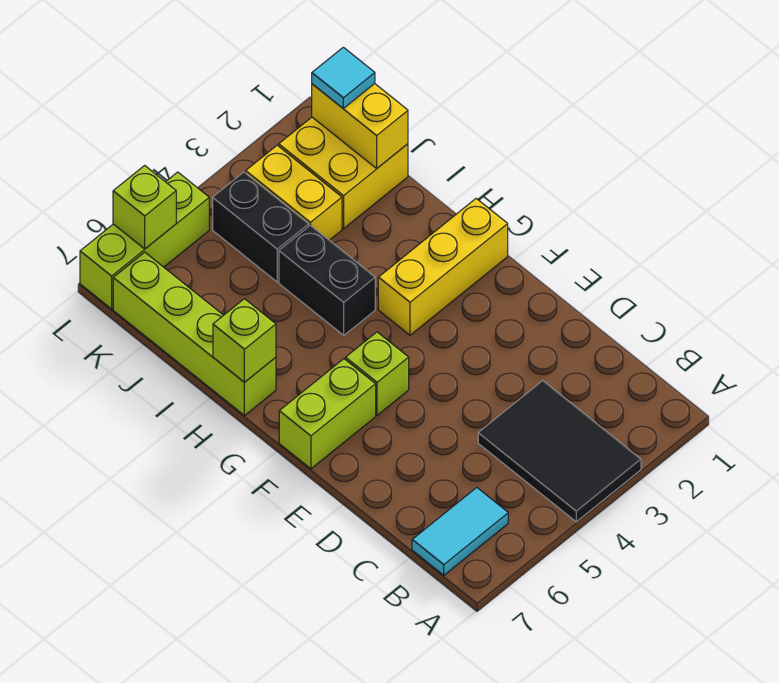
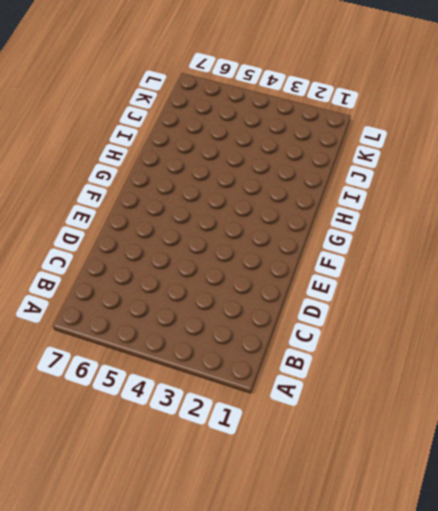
none -> black 2x3 tile [478,381,641,522]
none -> cyan 1x2 tile [412,487,508,575]
none -> lime 1x1 brick [345,332,409,415]

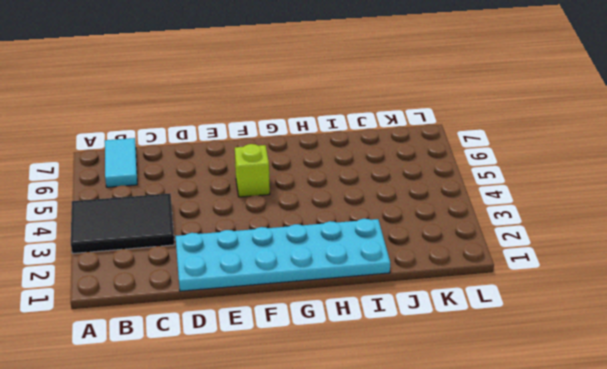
cyan 2x6 plate [176,219,390,291] -> yellow 1x3 brick [378,199,508,335]
none -> lime 1x2 brick [279,359,376,469]
none -> black 1x2 brick [279,225,375,335]
none -> lime 1x4 brick [113,252,276,416]

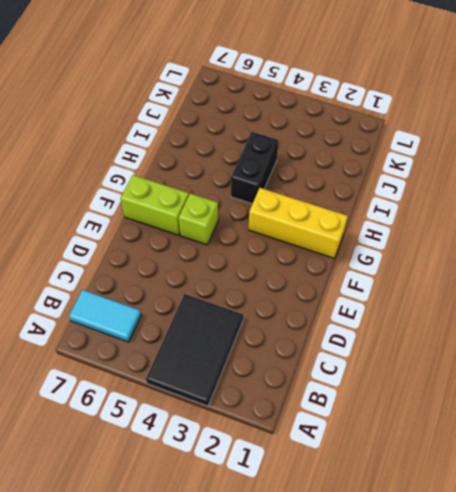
none -> lime 1x4 brick [113,252,276,416]
none -> yellow 2x2 brick [279,117,408,229]
none -> yellow 1x2 brick [246,145,342,240]

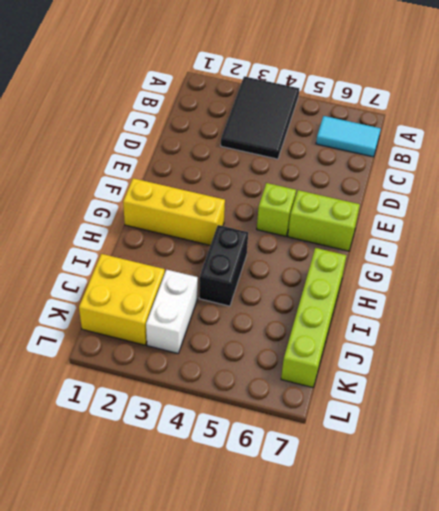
white 1x2 brick [146,270,198,353] -> yellow 1x2 brick [246,145,342,240]
none -> black 1x2 brick [213,172,309,282]
none -> lime 1x3 brick [80,172,209,309]
none -> lime 1x1 brick [213,299,276,382]

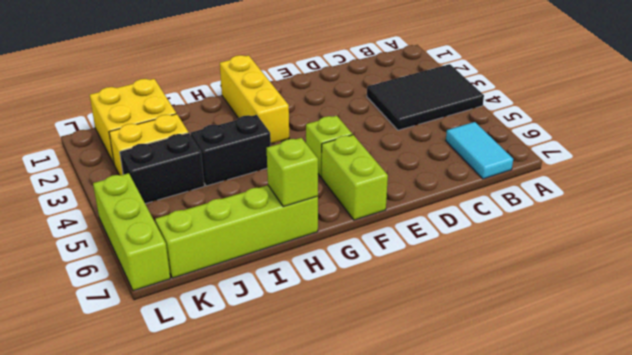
none -> yellow 1x2 brick [312,84,408,168]
none -> lime 1x1 brick [113,165,176,249]
none -> cyan 1x1 tile [312,47,375,108]

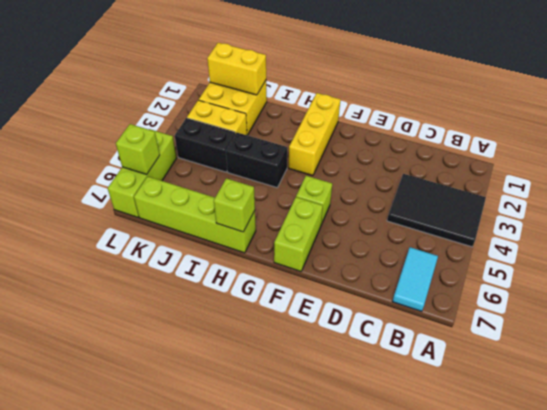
none -> cyan 1x1 tile [312,47,375,108]

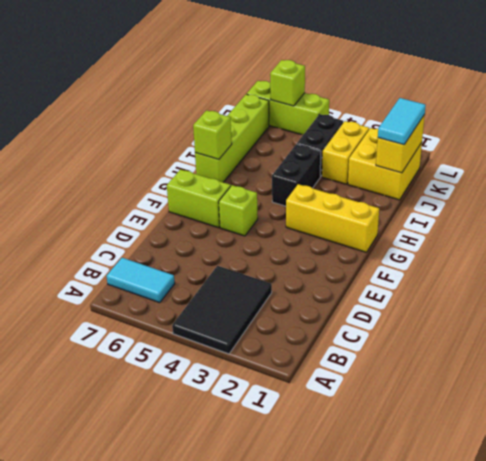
cyan 1x2 tile [378,98,426,145] -> cyan 1x1 tile [312,47,375,108]

